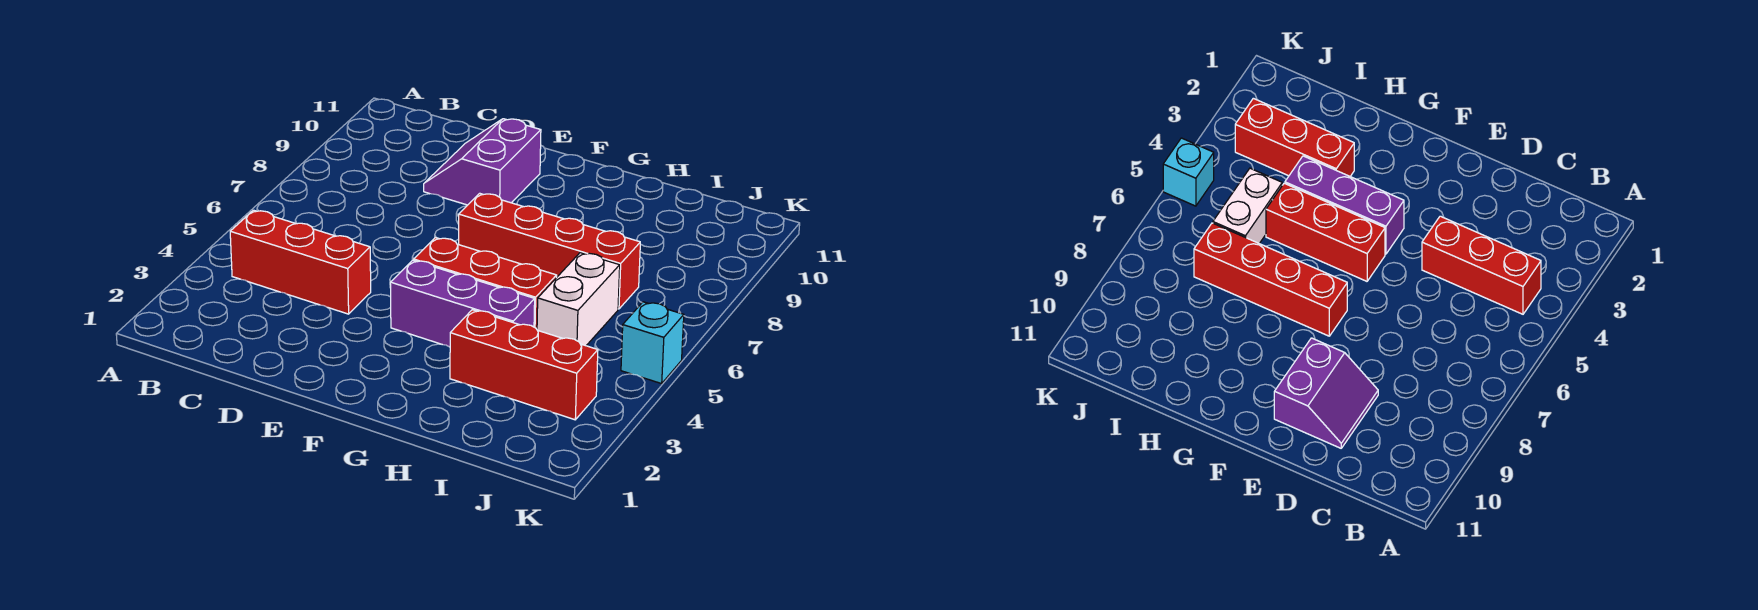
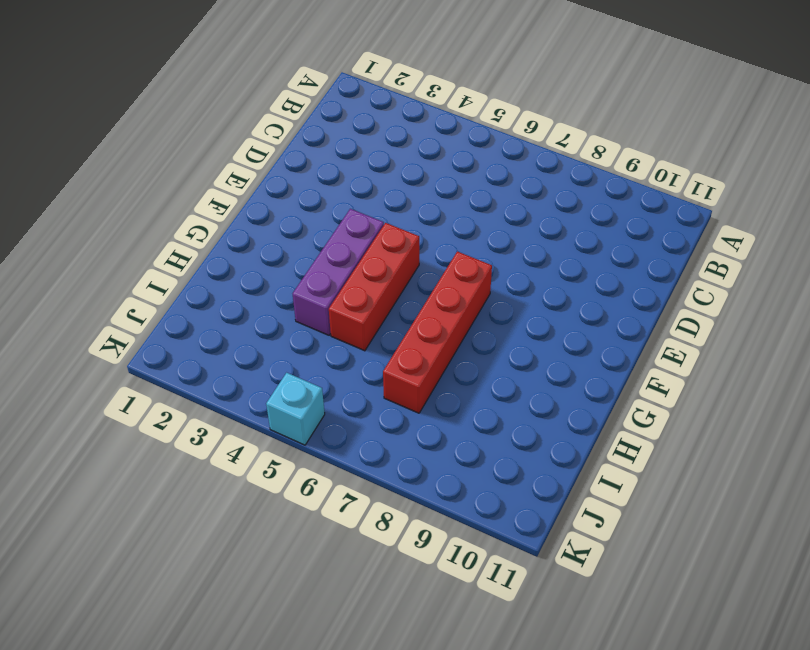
none -> red 1x3 brick [230,210,371,314]
none -> purple 2x2 slope [424,119,541,205]

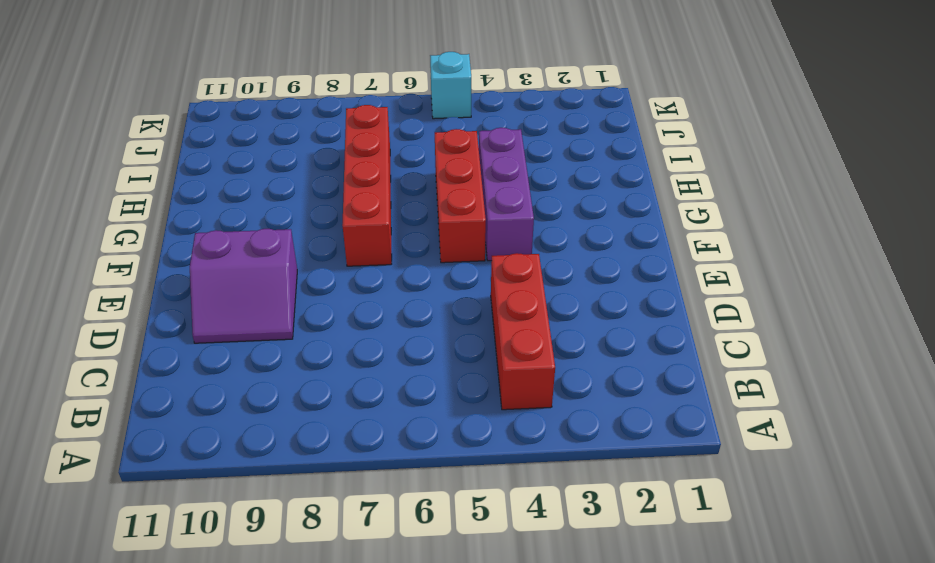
none -> red 1x3 brick [450,310,598,420]
none -> white 1x2 brick [537,253,620,346]

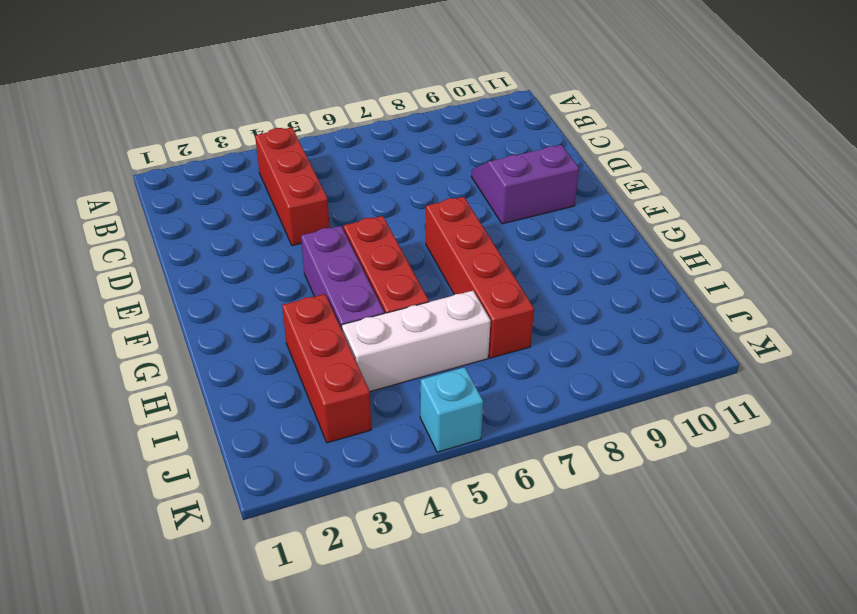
white 1x3 brick [342,291,491,391] -> white 1x2 brick [537,253,620,346]

